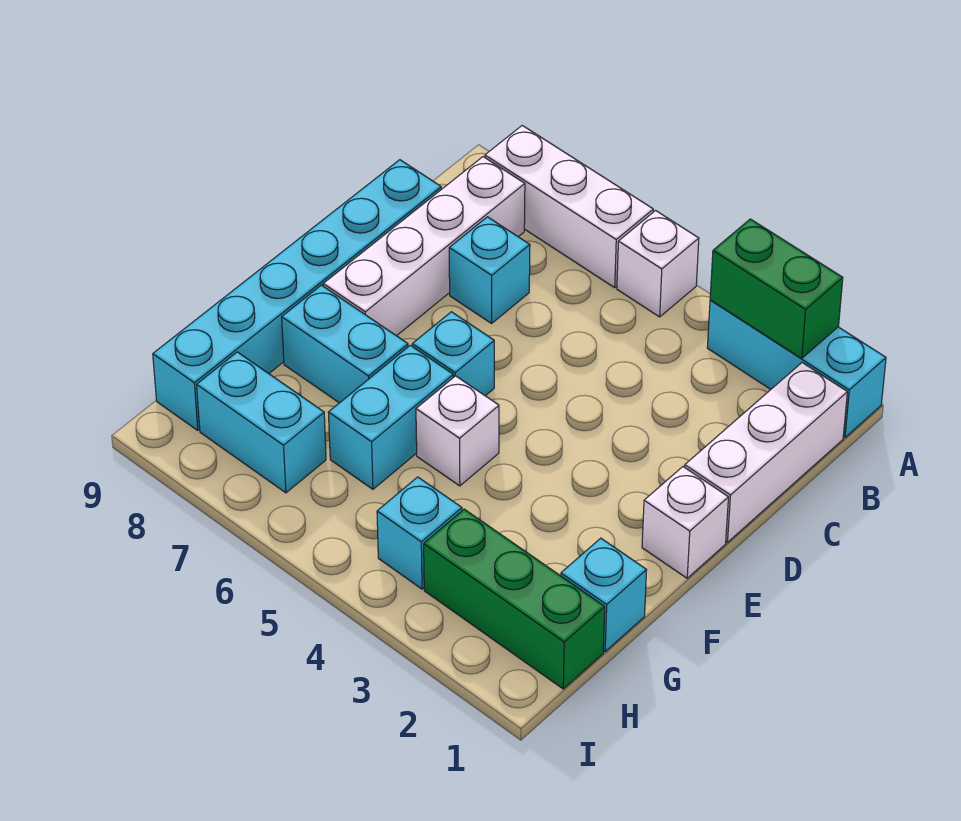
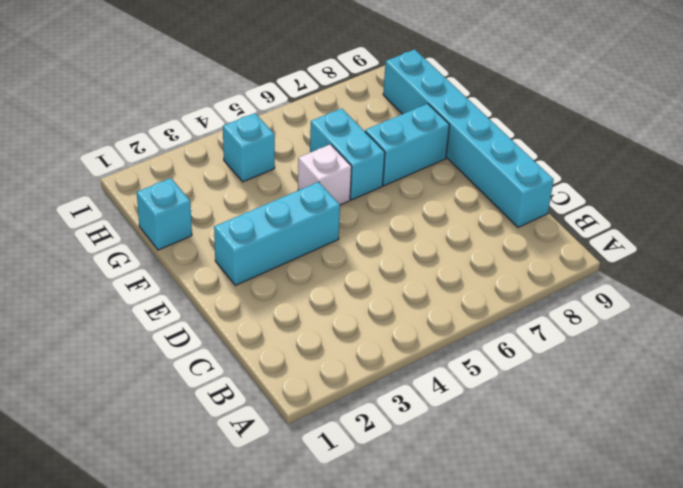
cyan 1x3 brick [214,182,340,285] -> cyan 1x3 brick moved to [707,300,886,438]
none -> white 1x1 brick [617,211,699,317]
none -> white 1x3 brick [485,126,653,288]
none -> white 1x3 brick [685,363,847,542]

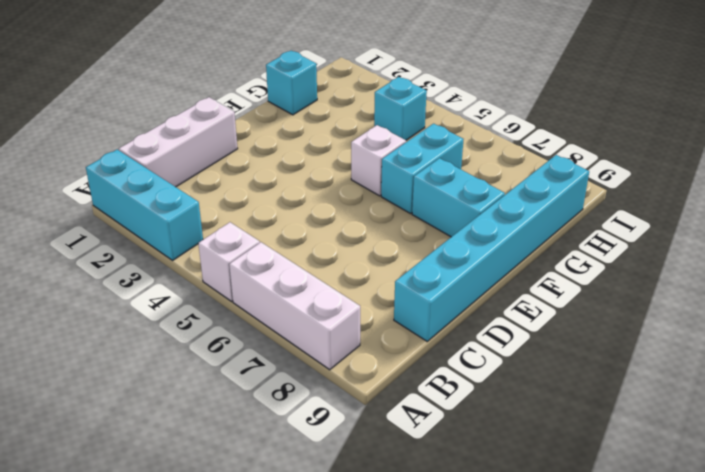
none -> white 1x4 brick [323,157,525,336]
none -> cyan 1x1 brick [449,217,530,323]
none -> white 1x1 brick [642,467,729,578]

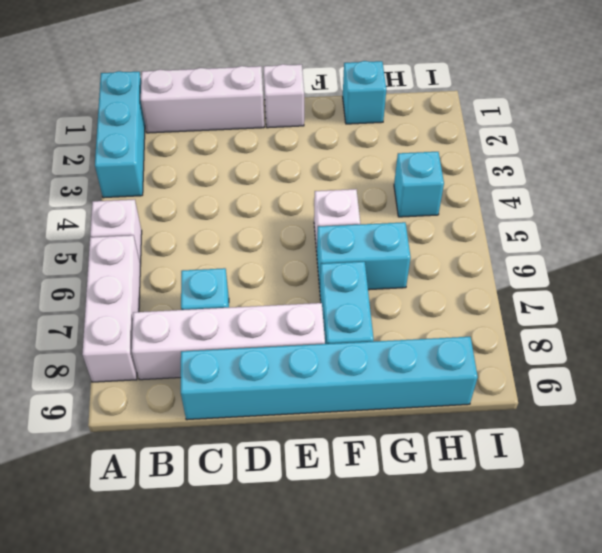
none -> cyan 1x1 brick [412,312,494,396]
none -> green 1x3 brick [424,509,605,689]
none -> cyan 1x2 brick [197,352,326,493]

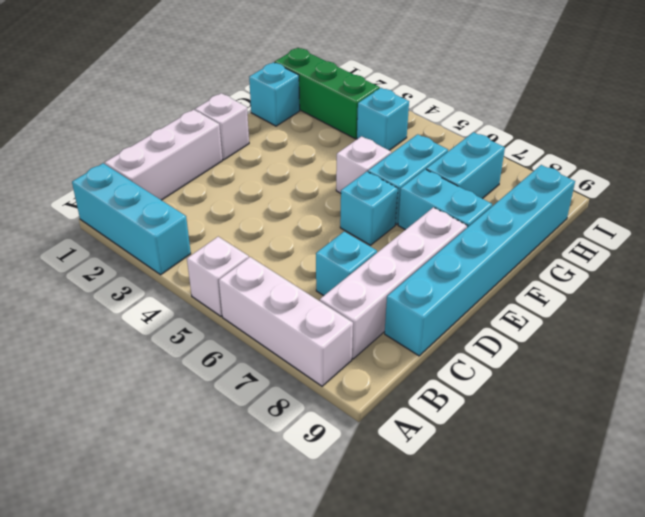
cyan 1x2 brick [426,132,505,199] -> cyan 1x2 brick turned to [197,352,326,493]
none -> green 1x2 brick [710,219,843,358]

